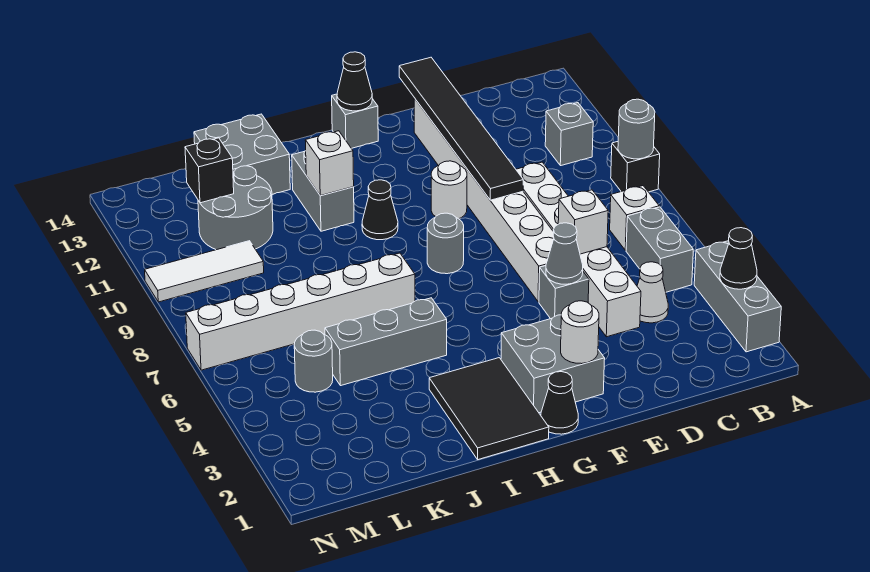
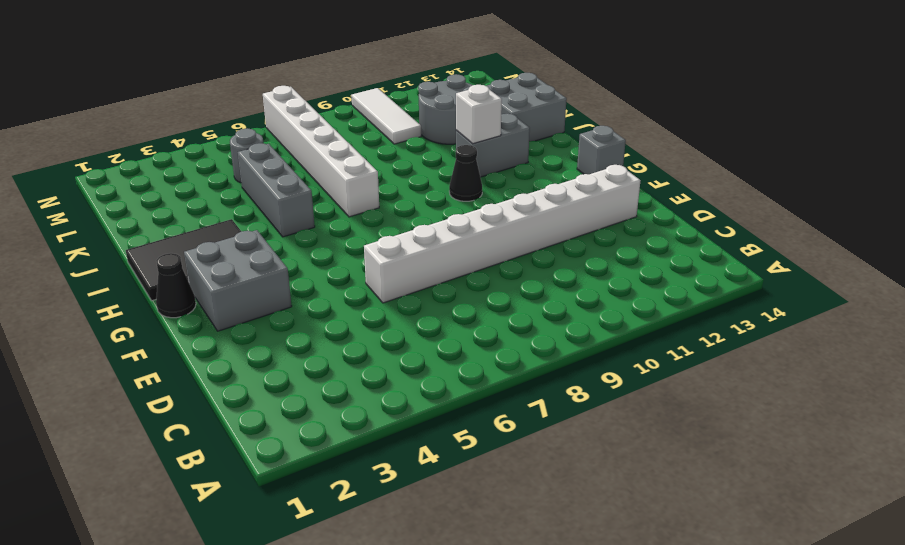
none -> grey 1x3 brick [694,241,781,352]
none -> black 1x1 brick [611,142,660,192]
none -> grey 1x2 brick [626,207,693,292]
none -> white 1x1 brick [610,186,659,250]

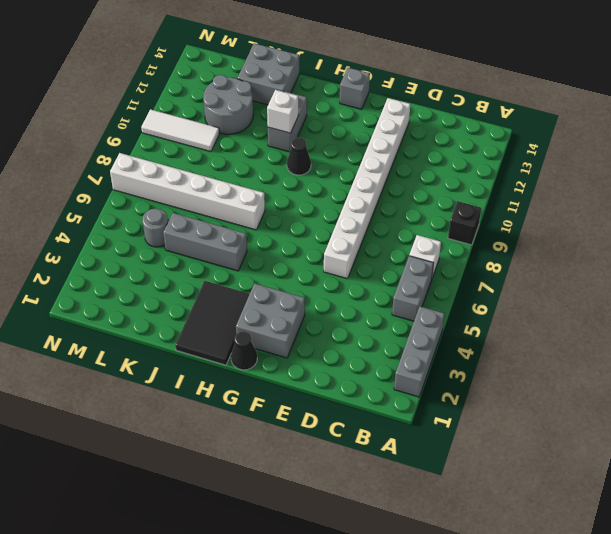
none -> grey 1x1 brick [545,103,593,166]
none -> white 1x1 cone [637,262,668,323]
none -> white 1x6 brick [516,162,641,337]
none -> grey 1x1 brick [539,266,589,319]

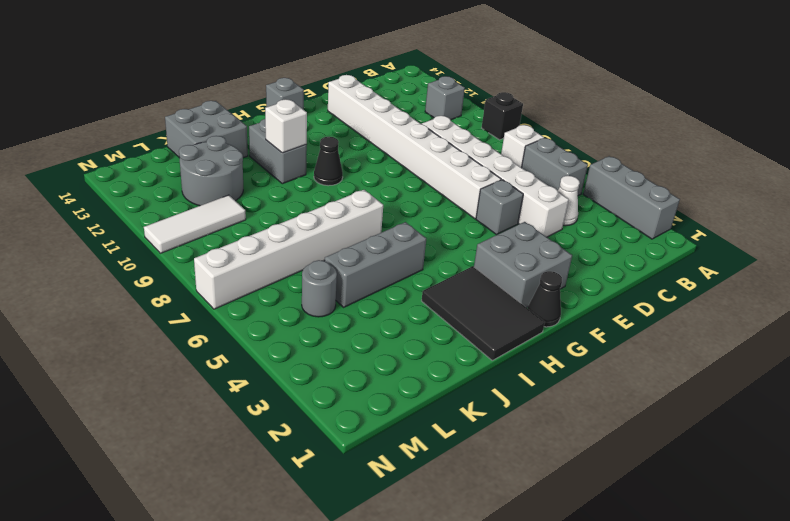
none -> white 1x1 round brick [431,161,467,219]
none -> grey 1x1 round brick [427,213,464,274]
none -> black 1x1 cone [720,228,757,289]
none -> grey 1x1 round brick [618,99,655,159]

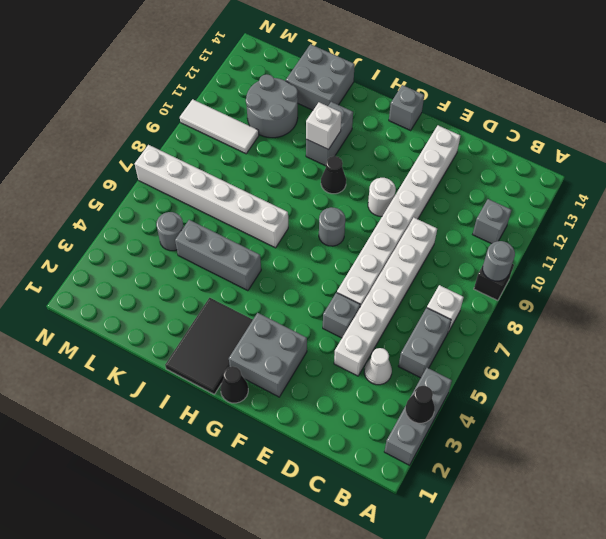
none -> white 1x1 brick [558,190,608,254]
none -> grey 1x1 cone [546,223,583,284]
none -> black 1x6 tile [399,57,523,200]
none -> white 1x1 round brick [561,301,599,364]

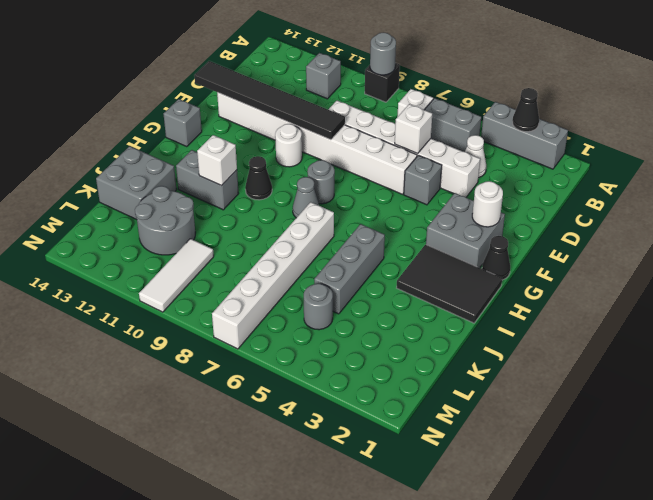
grey 1x1 cone [293,177,319,218] -> grey 1x1 cone moved to [546,223,583,284]
none -> black 1x1 cone [337,52,372,111]
none -> black 1x1 brick [185,138,234,203]

